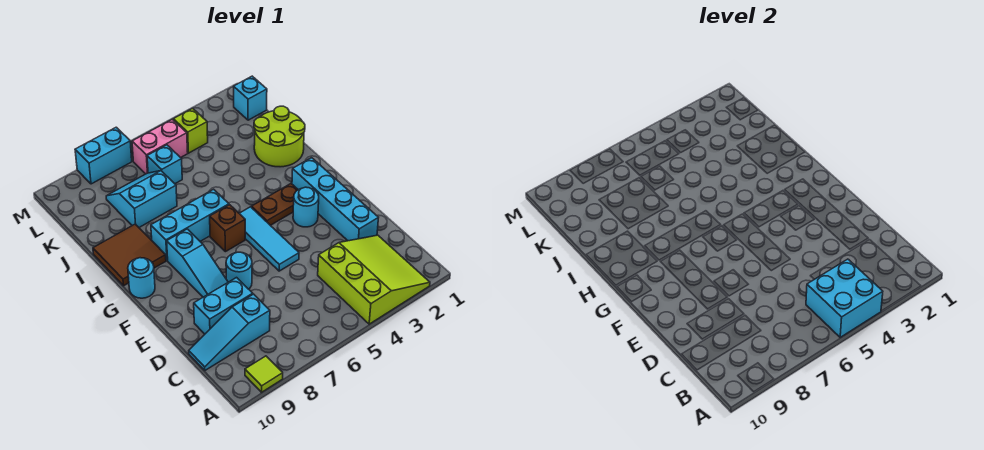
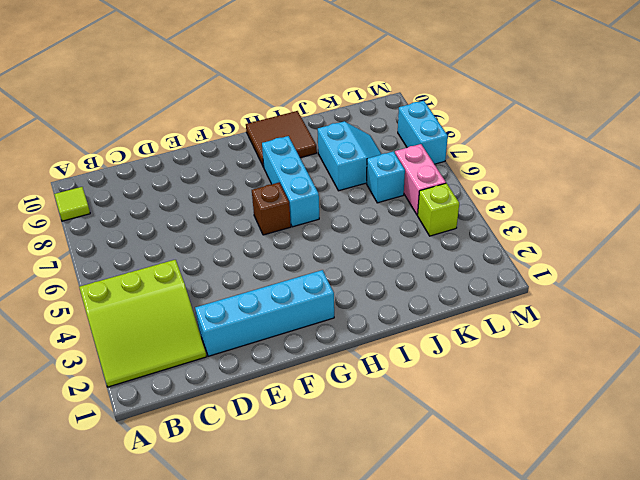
none -> cyan 1x3 slope [189,294,270,370]
none -> cyan 1x2 brick [194,278,253,334]
none -> cyan 1x3 tile [239,207,299,271]

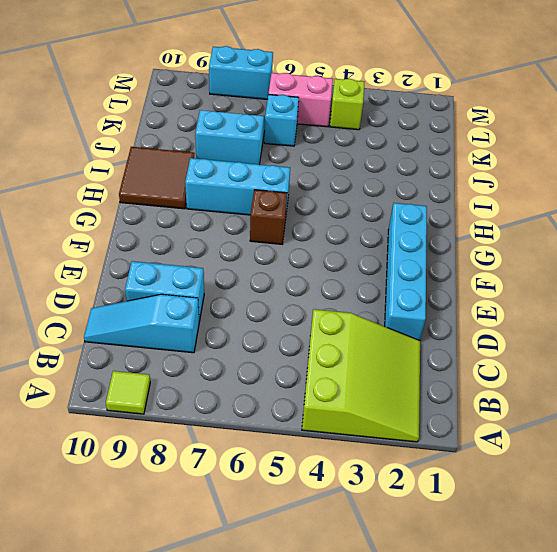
none -> cyan 1x3 tile [239,207,299,271]
none -> cyan 1x1 round brick [226,252,252,289]
none -> cyan 1x3 slope [167,229,228,297]

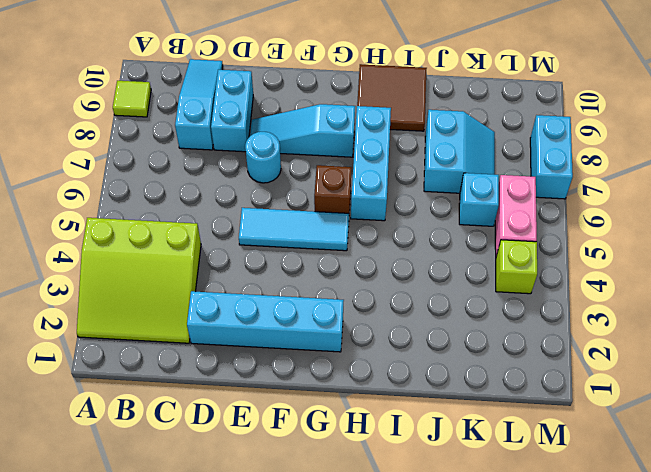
none -> cyan 1x1 round brick [293,187,319,227]
none -> brown 1x2 plate [252,184,298,225]
none -> cyan 1x1 round brick [128,258,155,298]

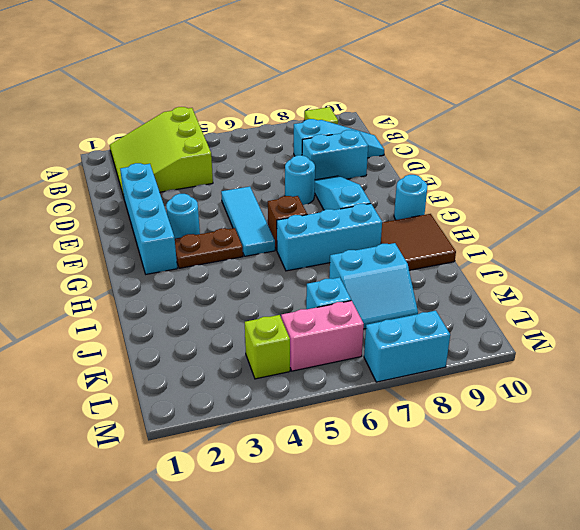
none -> lime 2x2 round brick [254,106,305,167]
none -> cyan 1x1 brick [234,76,267,120]
none -> cyan 2x2 brick [806,259,883,337]

